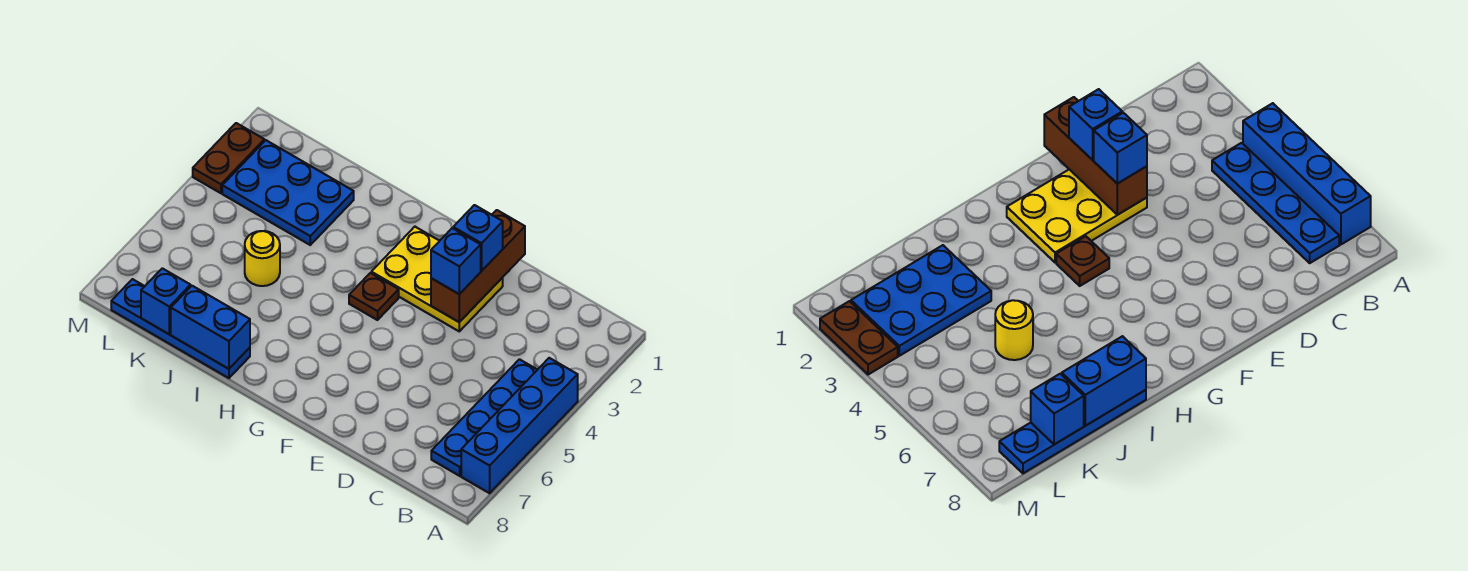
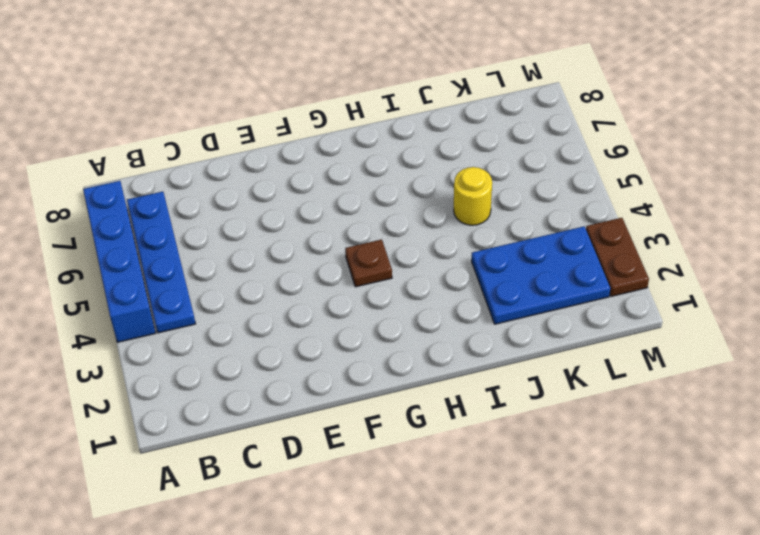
none -> yellow 2x3 plate [371,227,503,331]
none -> blue 1x4 plate [111,279,250,378]
none -> brown 1x3 brick [431,210,525,322]

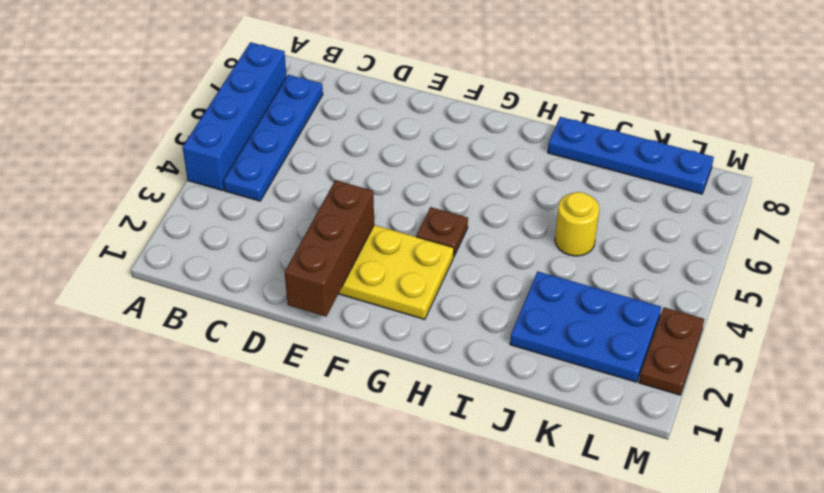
none -> blue 1x2 brick [171,286,250,369]
none -> blue 1x1 brick [141,268,191,334]
none -> blue 1x1 brick [453,205,503,271]

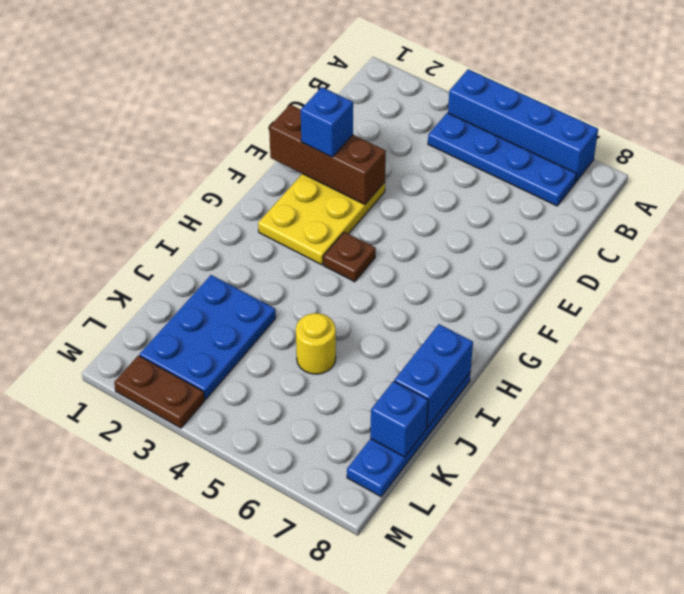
none -> blue 1x1 brick [431,228,481,294]

